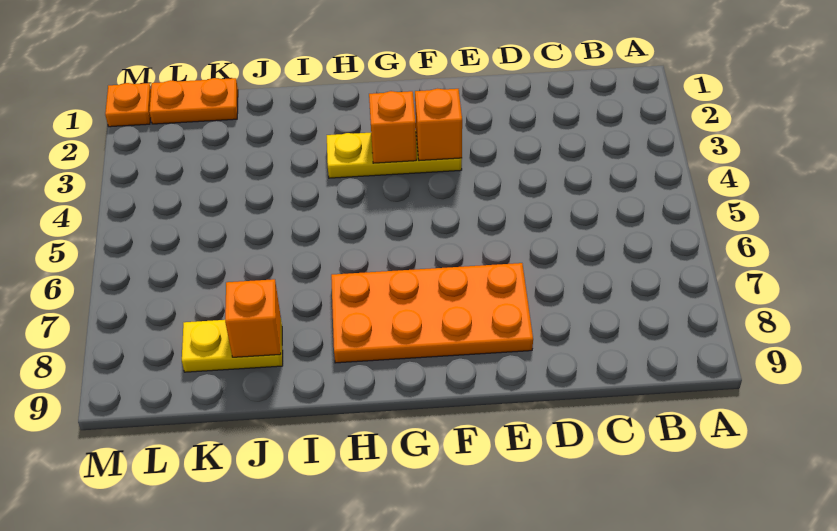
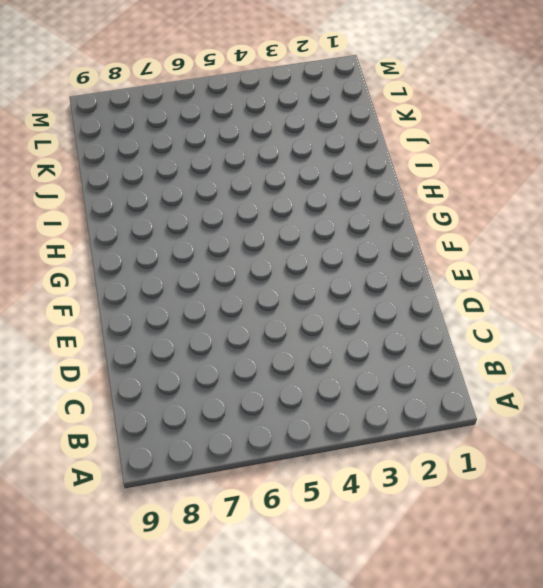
none -> orange 2x4 plate [331,263,533,363]
none -> yellow 1x3 plate [327,133,462,178]

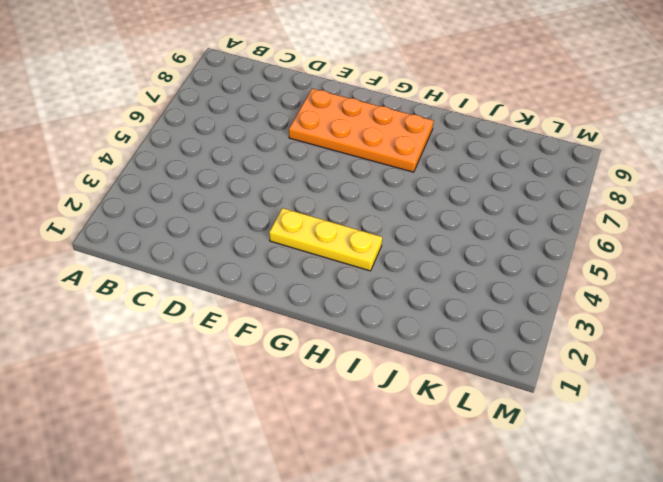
none -> yellow 1x2 plate [182,320,283,372]
none -> orange 1x2 plate [149,78,238,124]

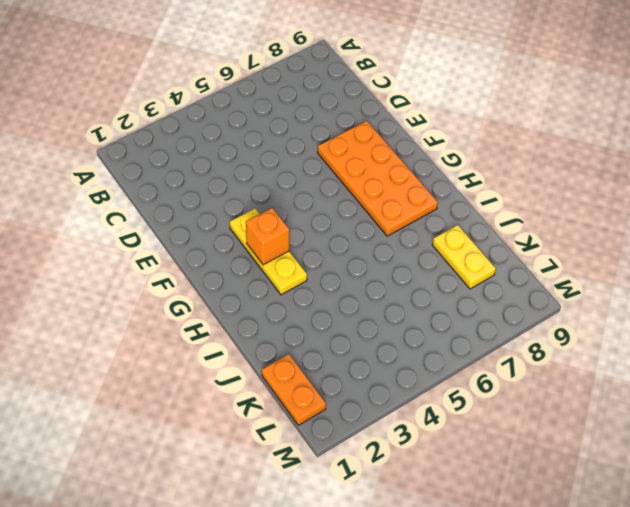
none -> orange 1x1 plate [105,83,151,127]
none -> orange 1x1 brick [415,89,462,161]

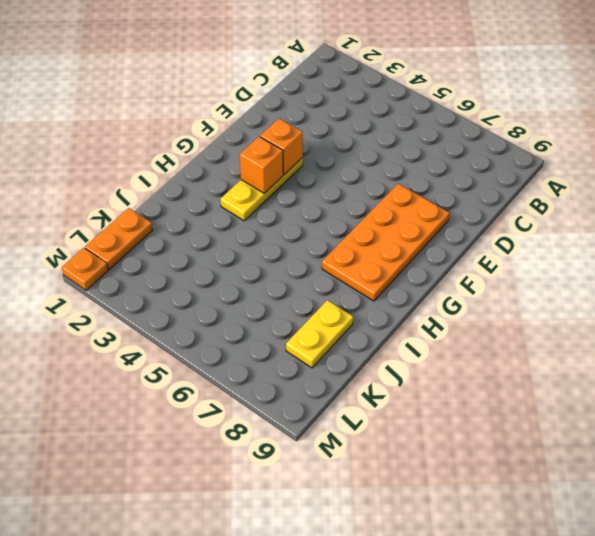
none -> orange 1x1 brick [225,279,281,357]

